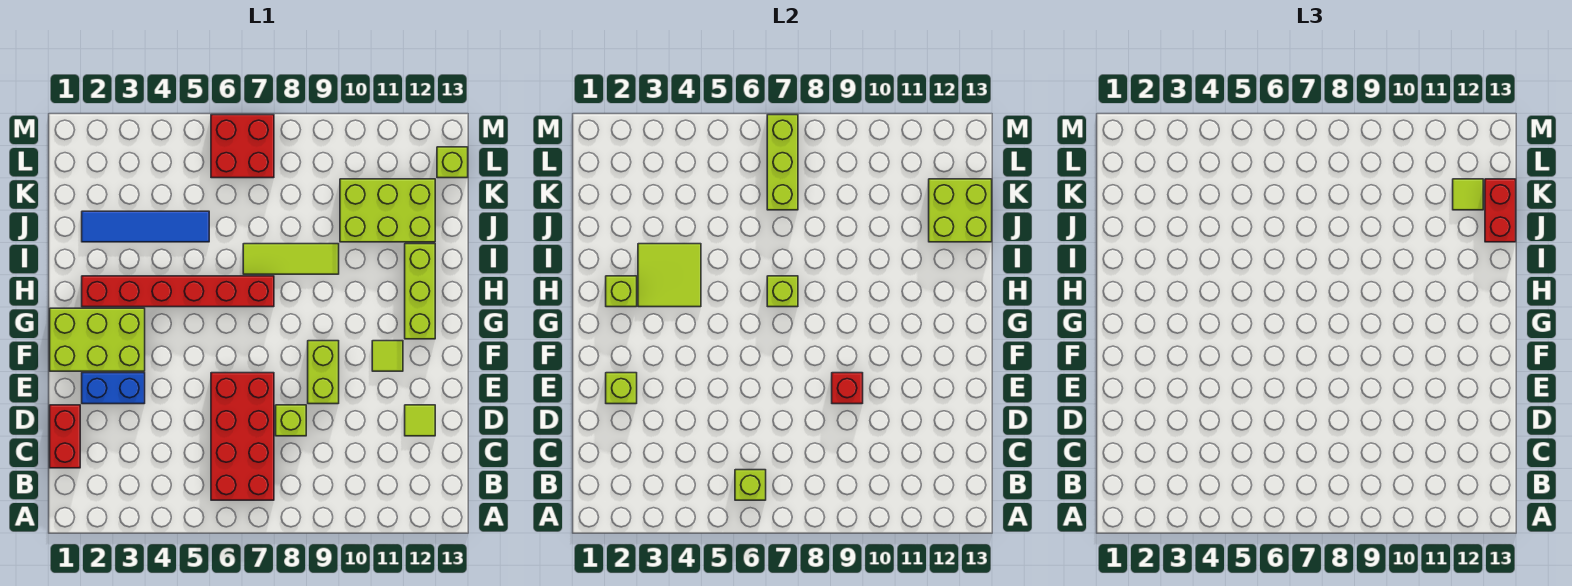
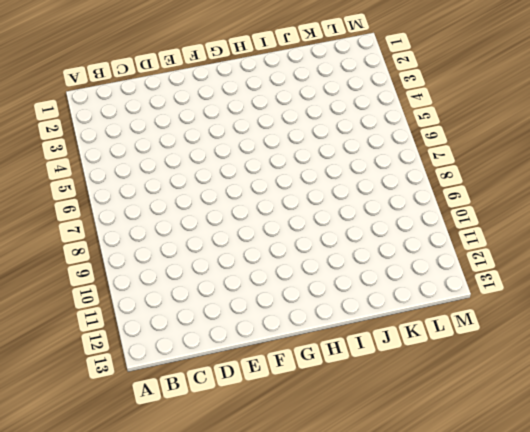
none -> red 2x4 brick [211,373,274,500]
none -> red 1x2 brick [50,405,80,468]
none -> lime 1x1 brick [276,405,306,436]

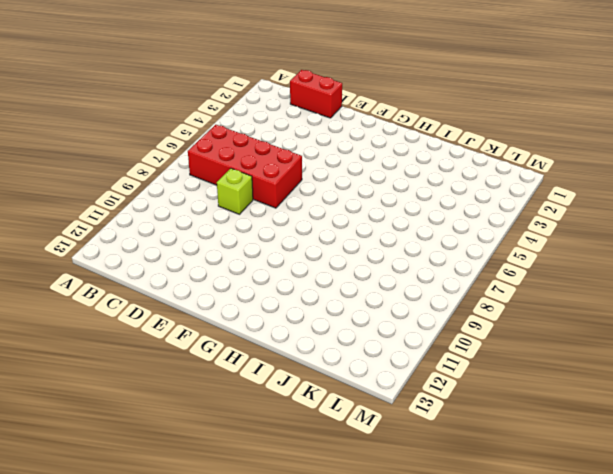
none -> lime 1x1 tile [405,405,435,436]
none -> blue 1x2 brick [82,373,145,404]
none -> lime 1x2 brick [308,341,339,404]

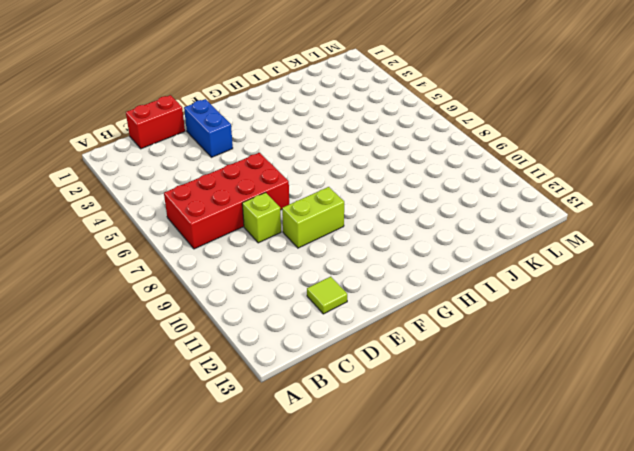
none -> lime 2x3 brick [50,308,145,371]
none -> lime 1x1 tile [372,341,403,371]
none -> lime 1x3 brick [405,244,435,339]

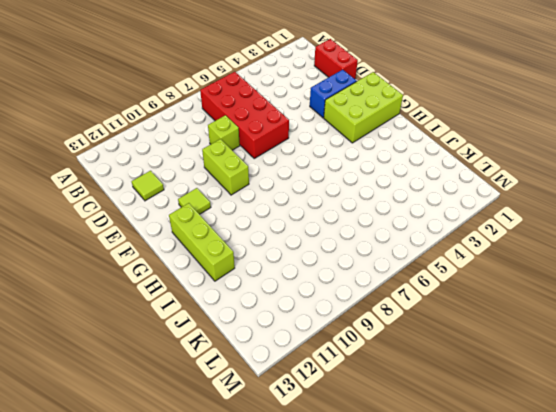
none -> red 1x6 brick [82,276,274,307]
none -> lime 1x3 tile [243,244,339,274]
none -> blue 1x4 tile [82,211,209,242]

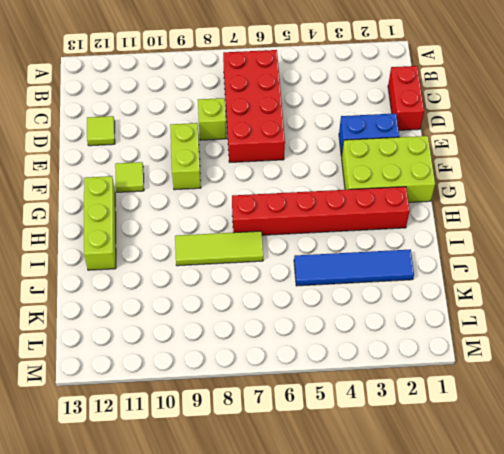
none -> lime 2x3 brick [340,179,435,242]
none -> red 2x2 brick [211,115,274,178]
none -> lime 1x1 brick [437,147,468,178]

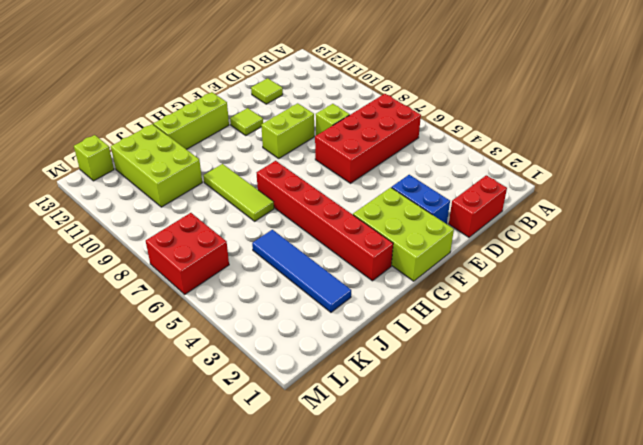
none -> lime 1x1 brick [735,470,766,500]
none -> lime 1x1 brick [606,373,637,404]
none -> red 1x1 brick [832,373,863,404]

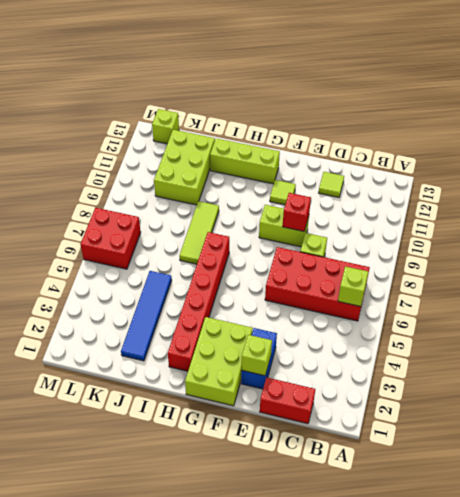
none -> lime 1x1 brick [606,276,637,307]
none -> lime 2x2 tile [638,244,701,307]
none -> lime 1x1 brick [767,276,798,307]

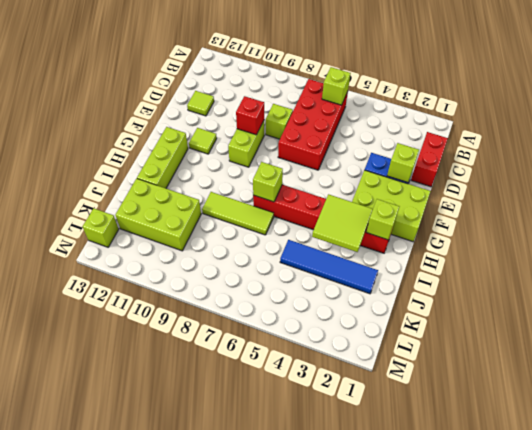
none -> red 2x2 brick [211,115,274,178]
none -> lime 2x2 brick [929,179,992,242]
none -> lime 1x3 brick [767,115,798,210]

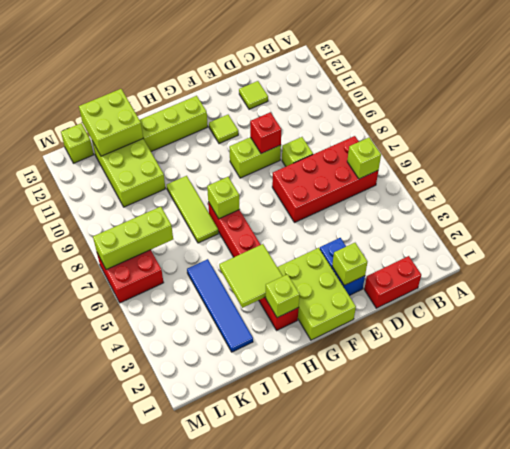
none -> red 1x2 brick [1485,179,1516,242]
none -> lime 1x1 tile [1453,179,1483,210]

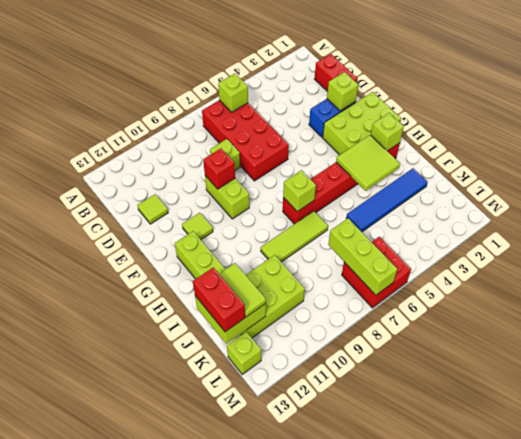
lime 1x2 tile [219,263,266,317] -> lime 1x1 tile [1453,179,1483,210]

